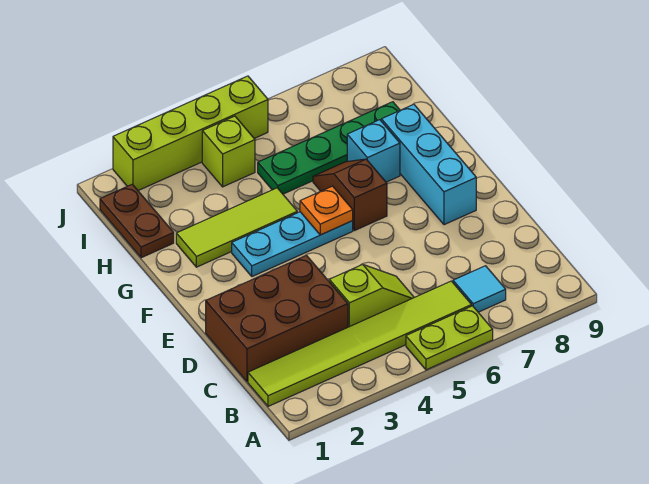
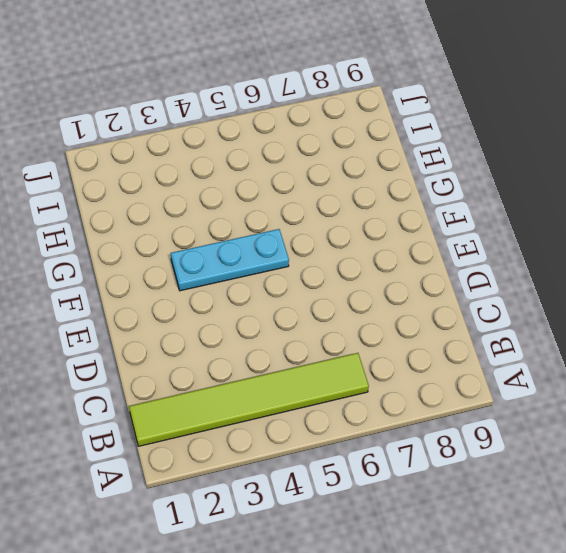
none -> lime 1x2 plate [406,306,493,370]
none -> cyan 1x1 tile [453,266,506,312]
none -> brown 2x3 brick [206,255,348,382]

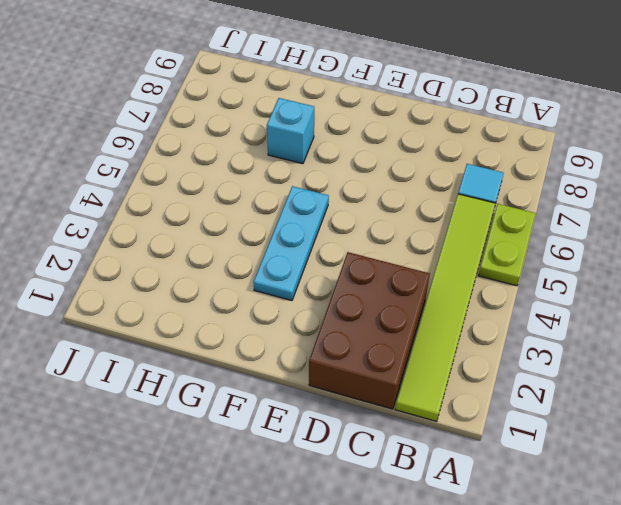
none -> lime 1x2 slope [329,264,414,327]
none -> cyan 1x3 brick [381,104,476,225]
none -> brown 1x2 slope [313,159,387,231]

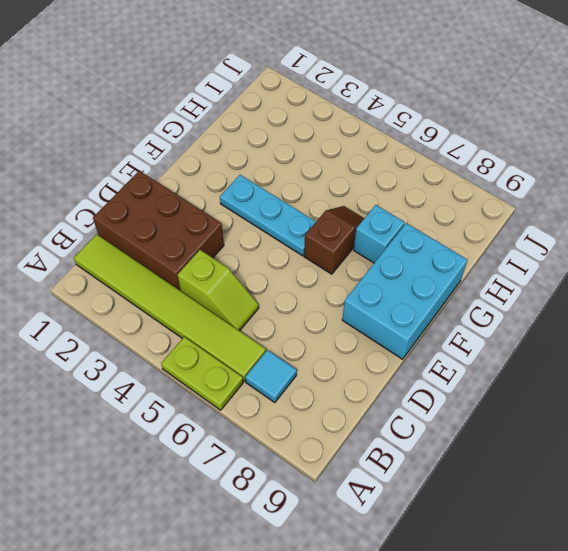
cyan 2x3 brick [342,223,467,359] -> cyan 1x3 brick [381,104,476,225]
none -> lime 1x3 tile [176,188,297,267]
none -> brown 1x2 plate [100,184,174,258]
none -> green 1x4 plate [258,102,400,194]

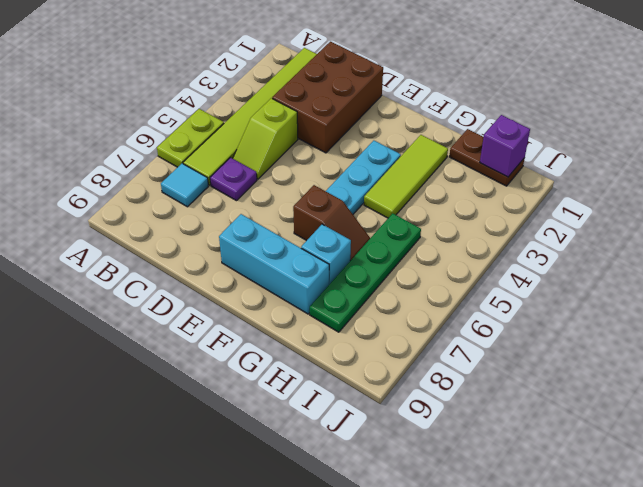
purple 1x1 plate [210,158,257,201] -> none
purple 1x1 brick [480,115,530,177] -> none
none -> lime 1x1 brick [202,116,255,187]
none -> lime 1x4 brick [113,76,268,191]
none -> orange 1x1 plate [300,186,353,235]

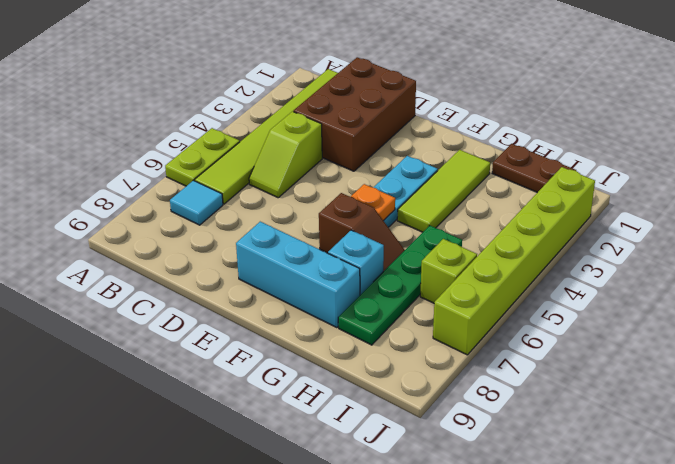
lime 1x1 brick [420,239,477,303] -> lime 1x1 brick moved to [202,116,255,187]
lime 1x6 brick [433,167,595,355] -> lime 1x4 brick [113,76,268,191]

